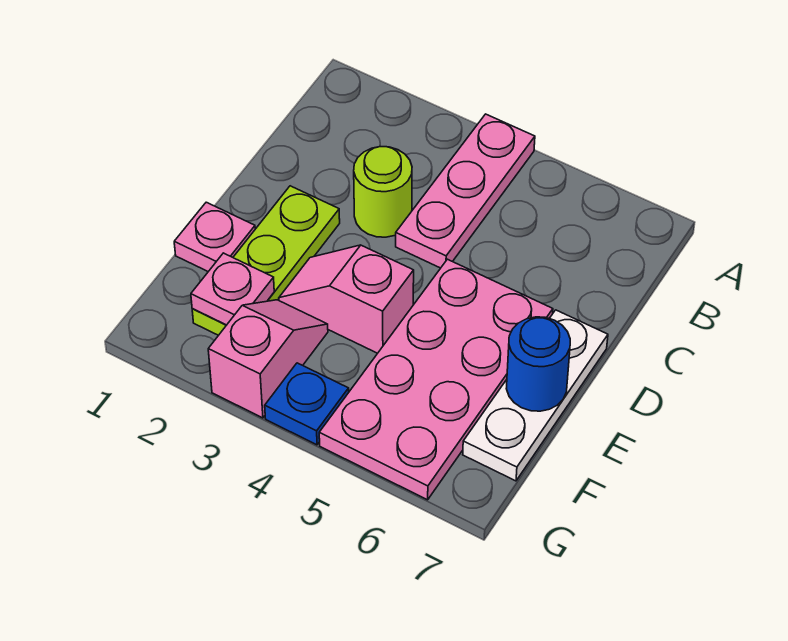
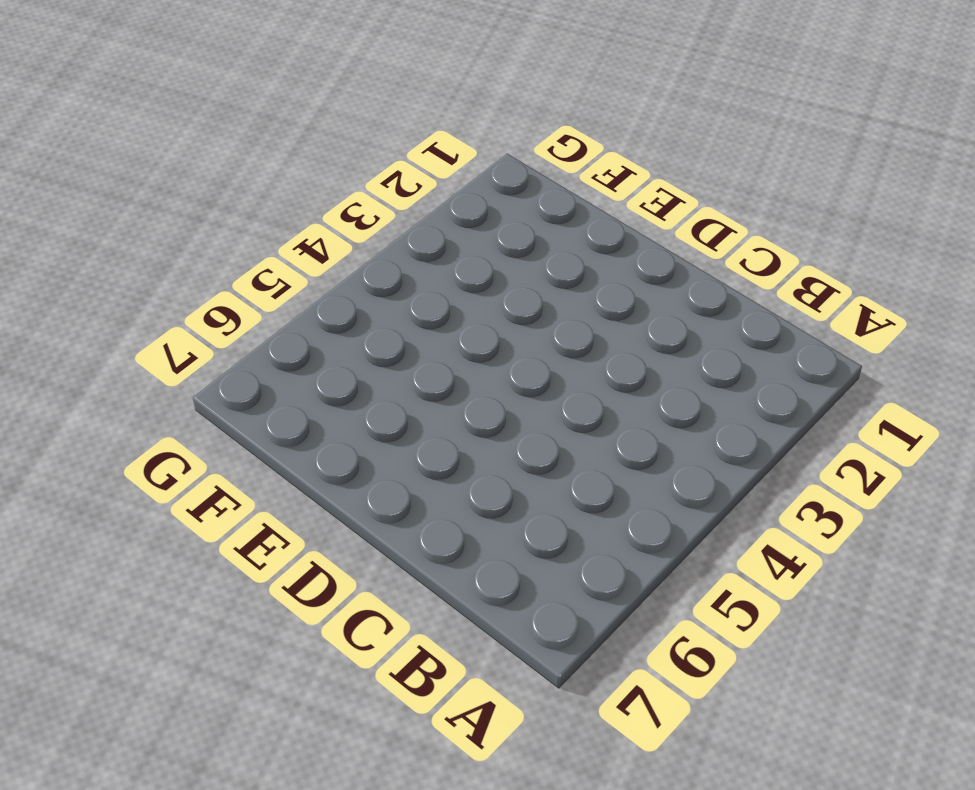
none -> pink 1x3 plate [396,114,535,268]
none -> lime 1x1 round brick [354,147,412,237]

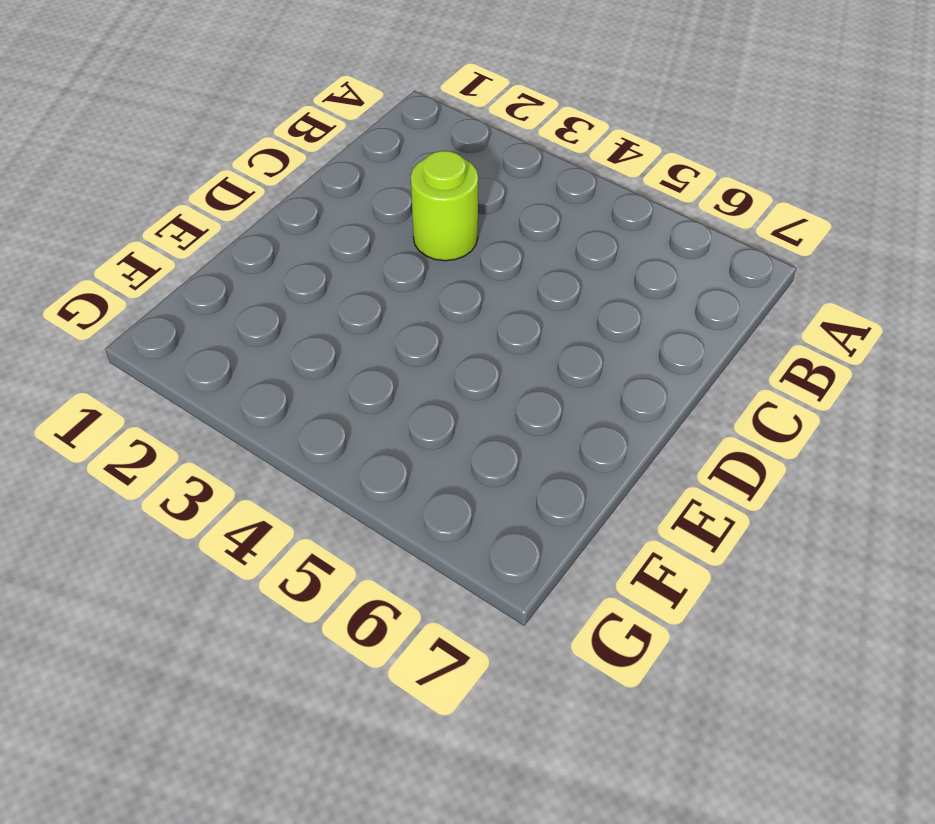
none -> pink 1x3 plate [396,114,535,268]
none -> lime 1x3 plate [192,186,340,335]

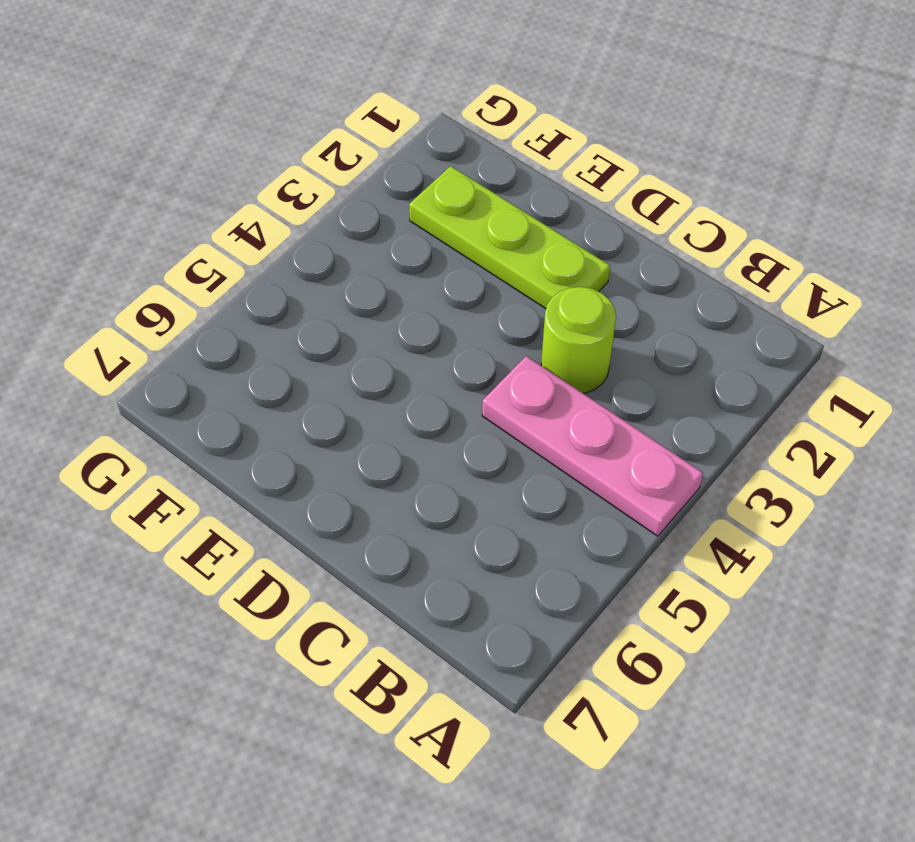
none -> pink 2x4 plate [319,259,553,500]
none -> white 1x3 plate [463,310,608,481]

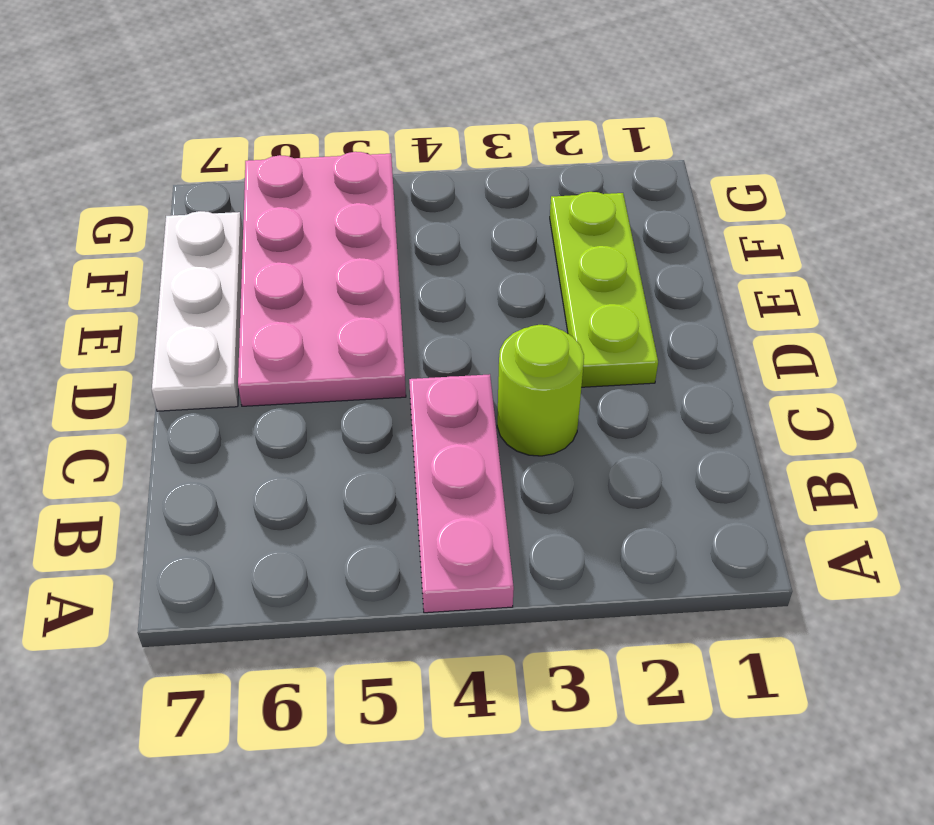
none -> pink 1x1 plate [174,202,255,272]
none -> pink 1x2 slope [279,245,414,353]

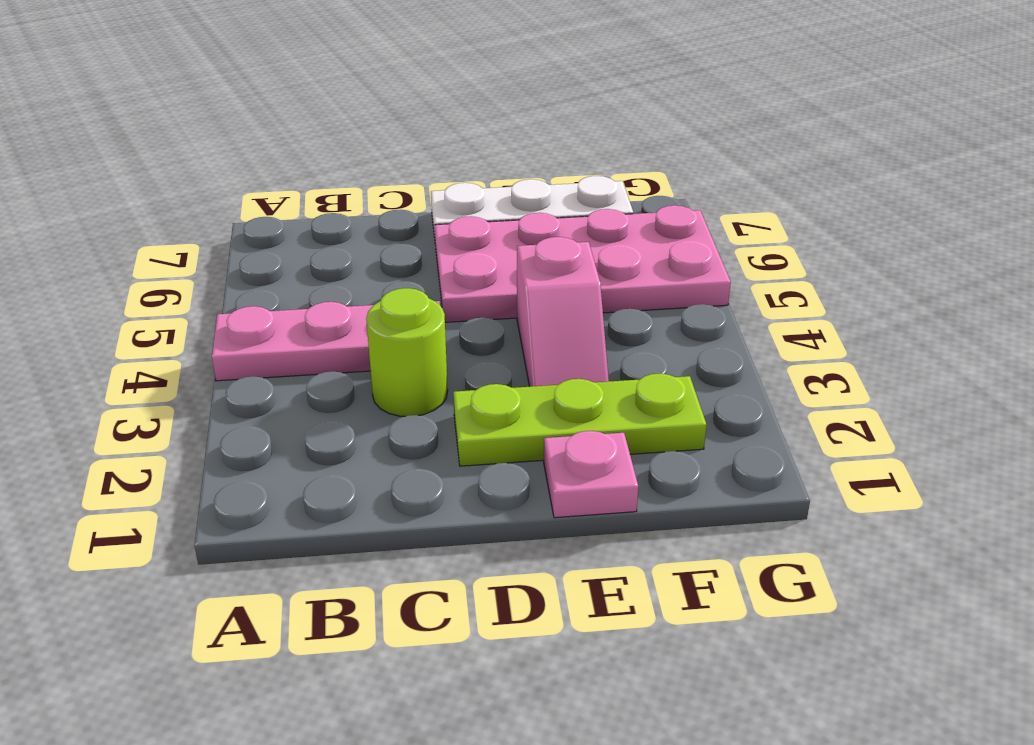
none -> pink 1x2 slope [208,300,328,418]
none -> blue 1x1 plate [265,363,349,445]

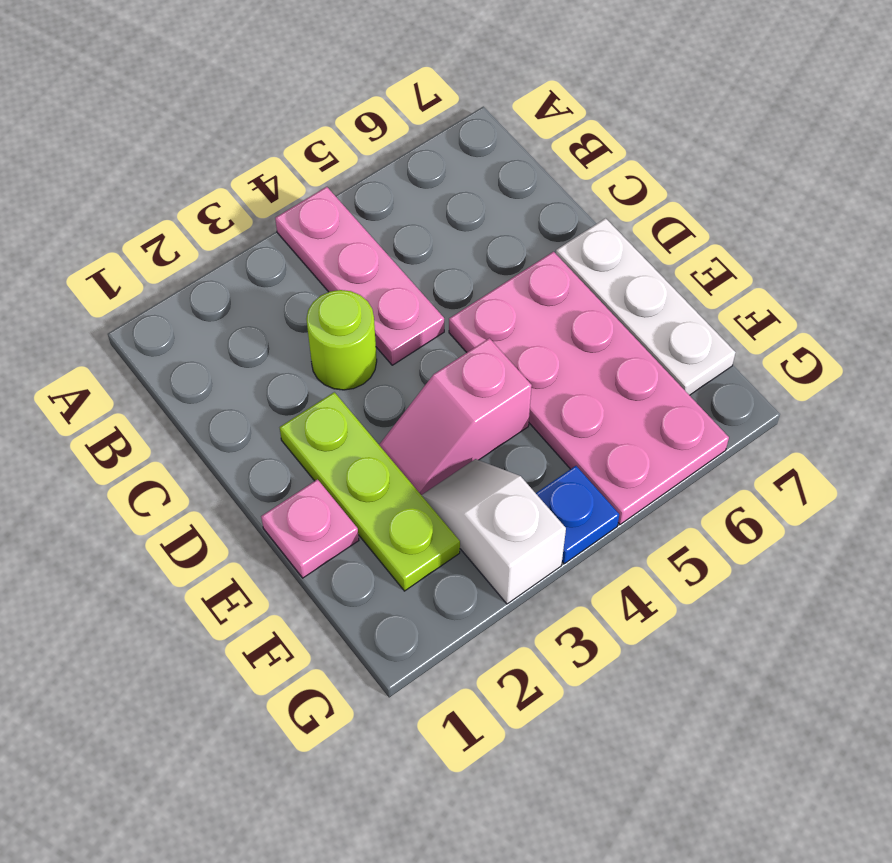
white 1x2 slope [422,459,566,604] -> pink 1x2 slope [208,300,328,418]
none -> blue 1x1 round brick [506,317,570,411]
none -> pink 1x1 plate [191,253,274,325]

